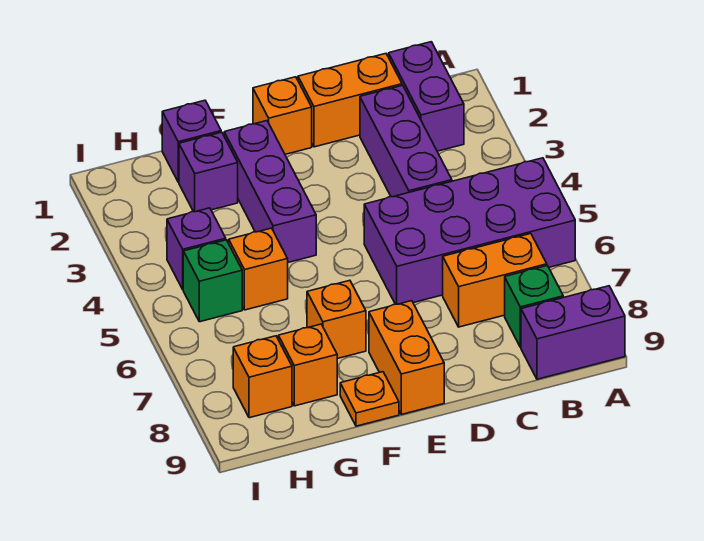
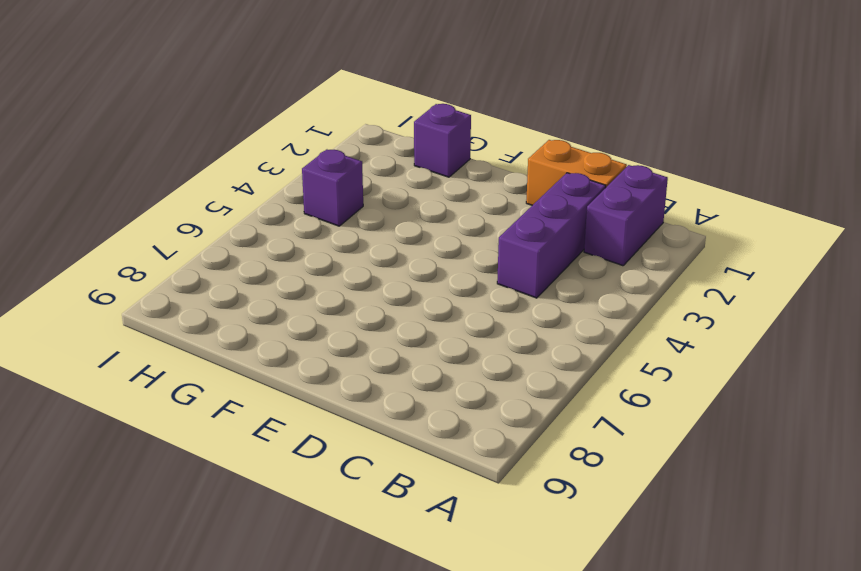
none -> purple 2x4 brick [364,158,575,304]
none -> purple 1x2 brick [521,286,625,379]
none -> orange 1x2 brick [443,234,547,327]

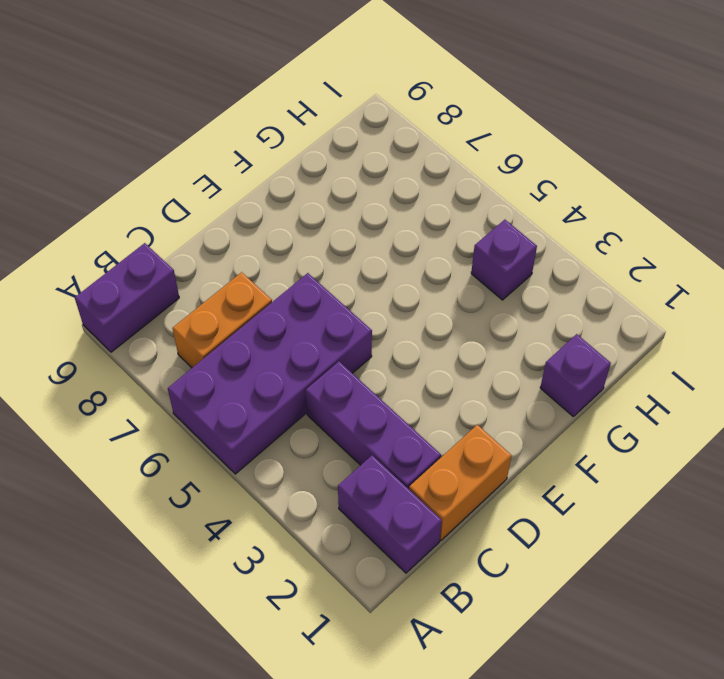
none -> green 1x1 brick [505,266,563,347]
none -> orange 1x1 brick [253,77,312,154]
none -> orange 1x2 brick [369,301,444,414]

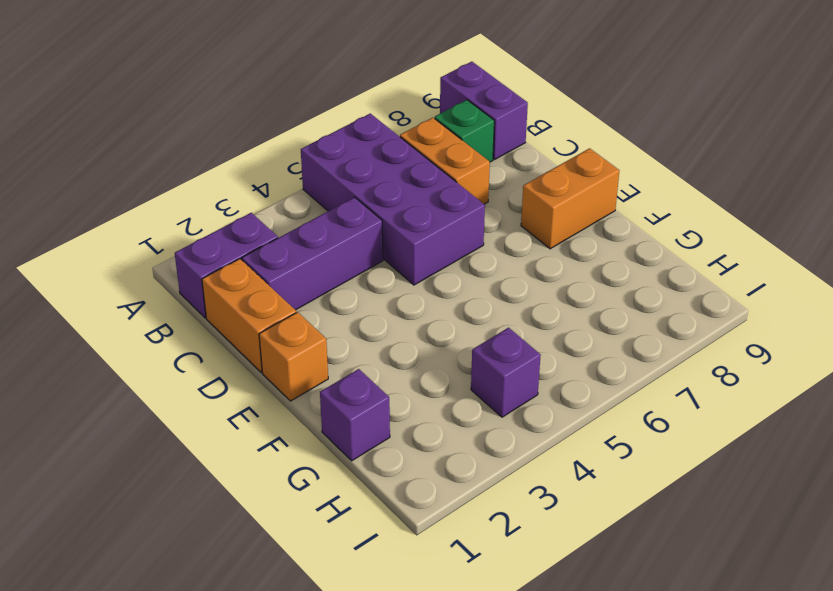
none -> purple 1x3 brick [224,121,316,262]
none -> orange 1x1 brick [307,280,366,359]
none -> orange 1x1 plate [340,372,399,426]

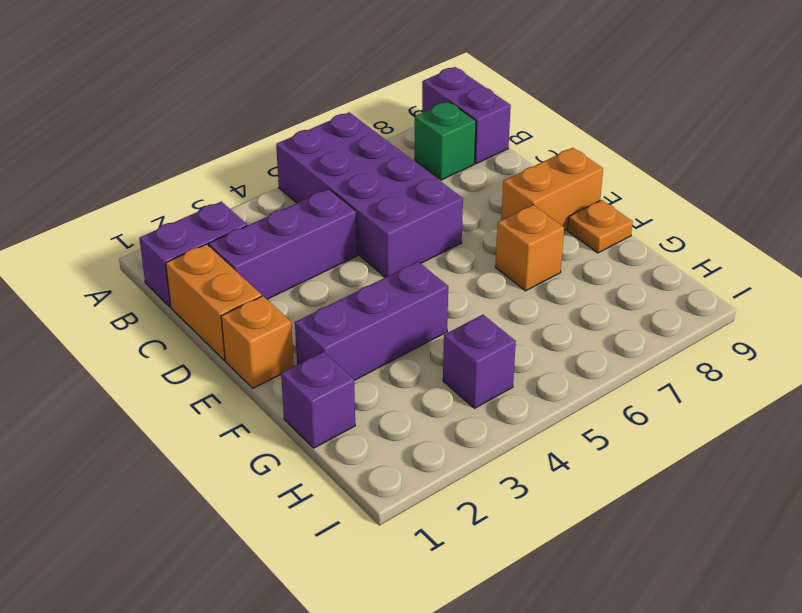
none -> orange 1x2 brick [443,234,547,327]
none -> purple 1x1 brick [179,132,238,212]
none -> orange 1x1 brick [229,228,288,310]

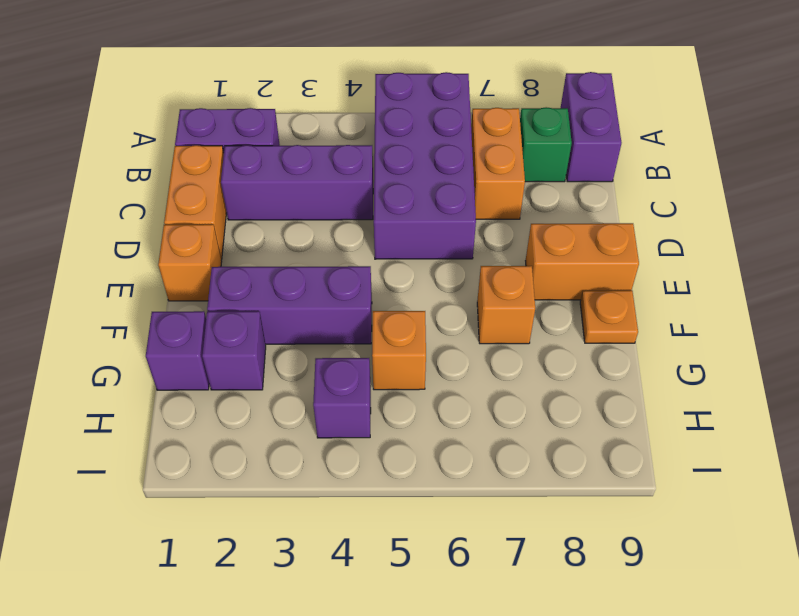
none -> orange 1x1 brick [278,324,337,406]
none -> green 1x1 brick [183,240,242,322]
none -> orange 1x1 brick [233,336,292,418]

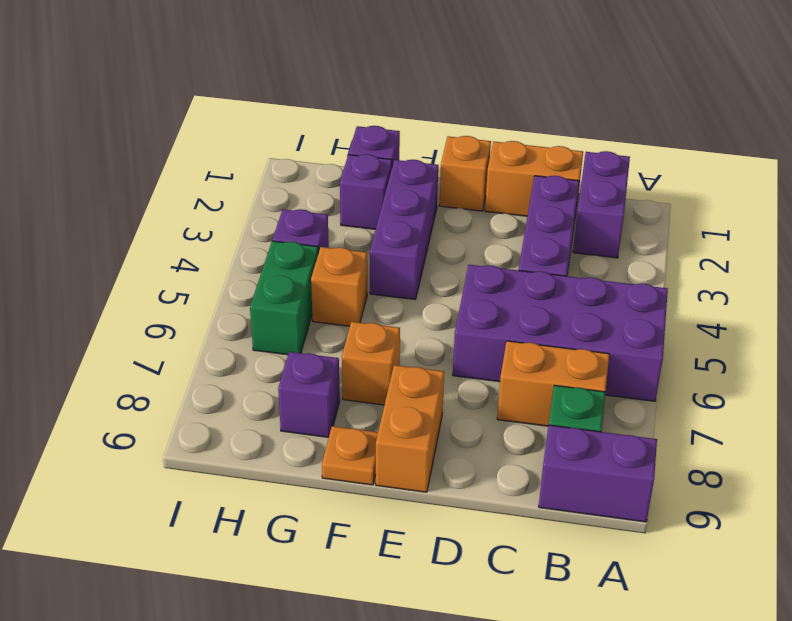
purple 1x1 brick [278,352,340,437] -> orange 1x1 brick [278,324,337,406]
green 1x2 brick [250,241,318,355] -> green 1x1 brick [183,240,242,322]
none -> orange 1x1 brick [233,336,292,418]

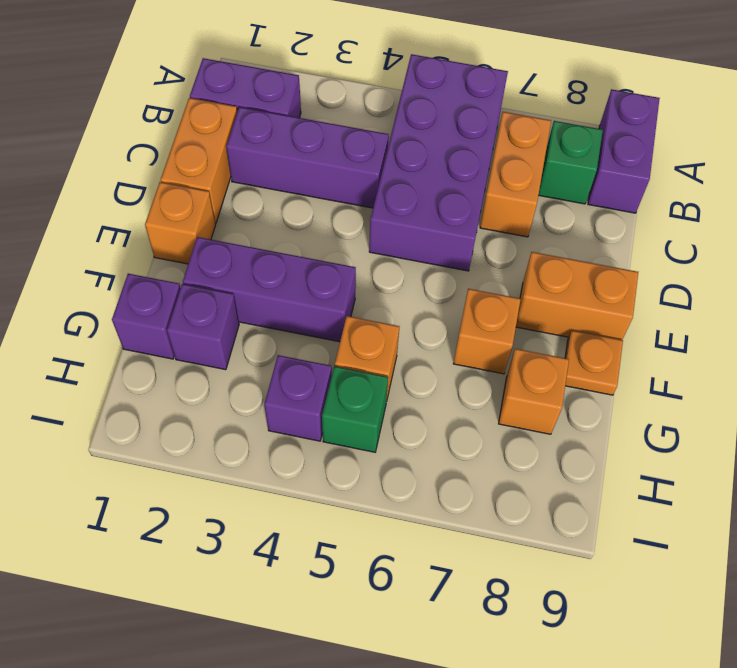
none -> orange 1x1 brick [233,336,292,418]

